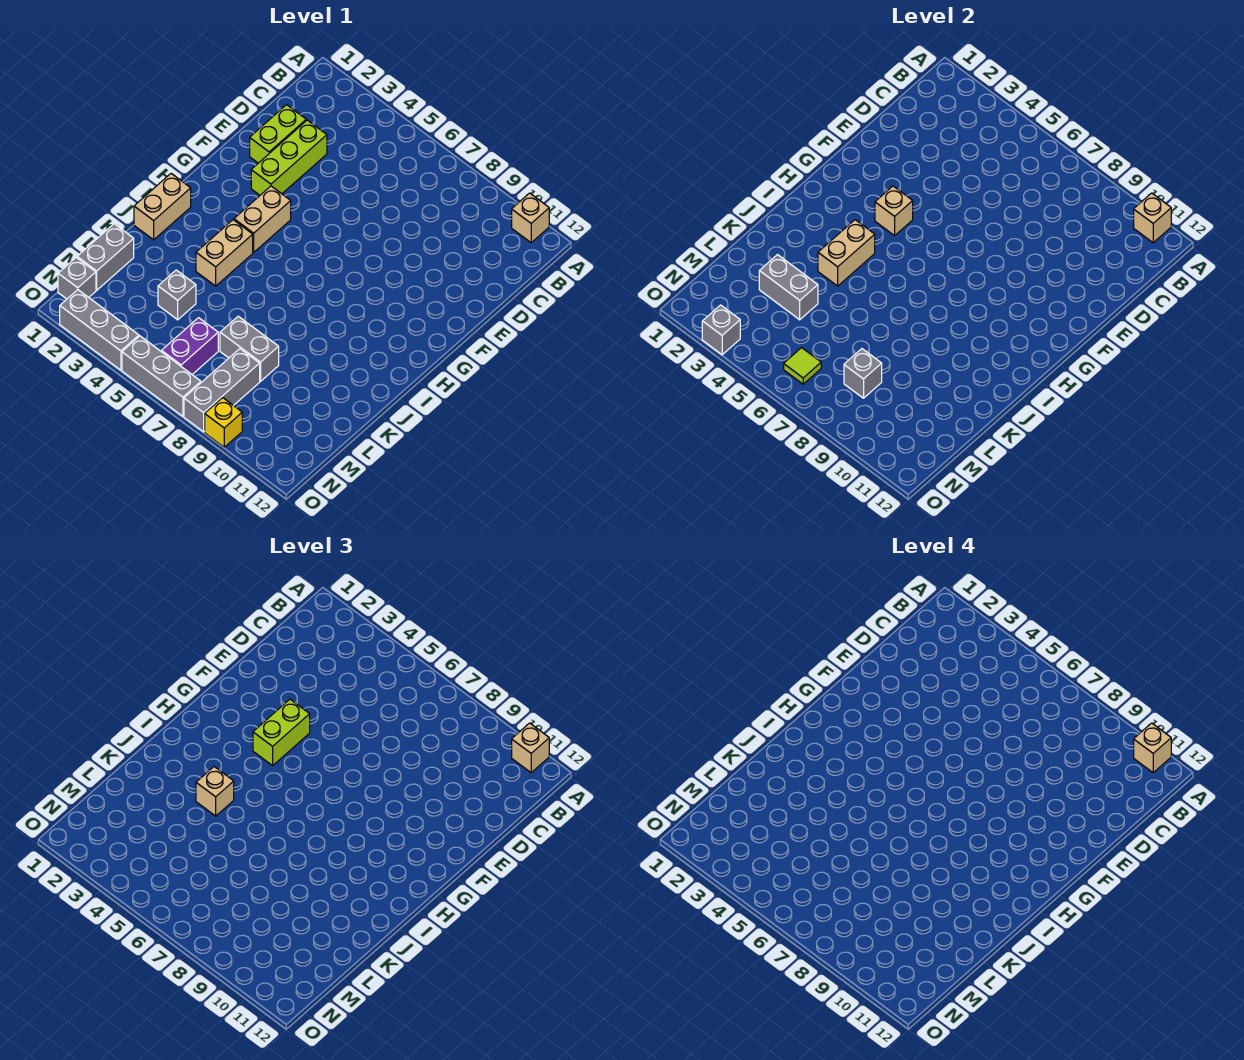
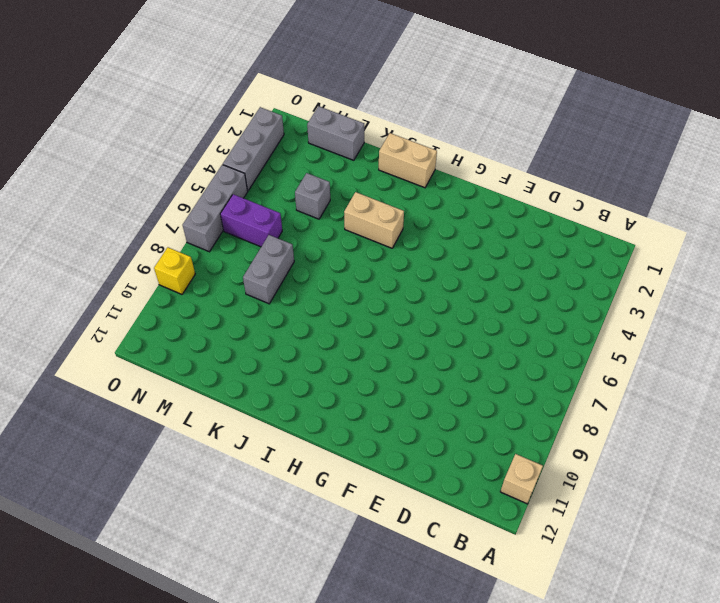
none -> lime 1x2 brick [250,105,306,163]
none -> lime 1x3 brick [251,120,327,195]
none -> tan 1x2 brick [234,186,291,252]

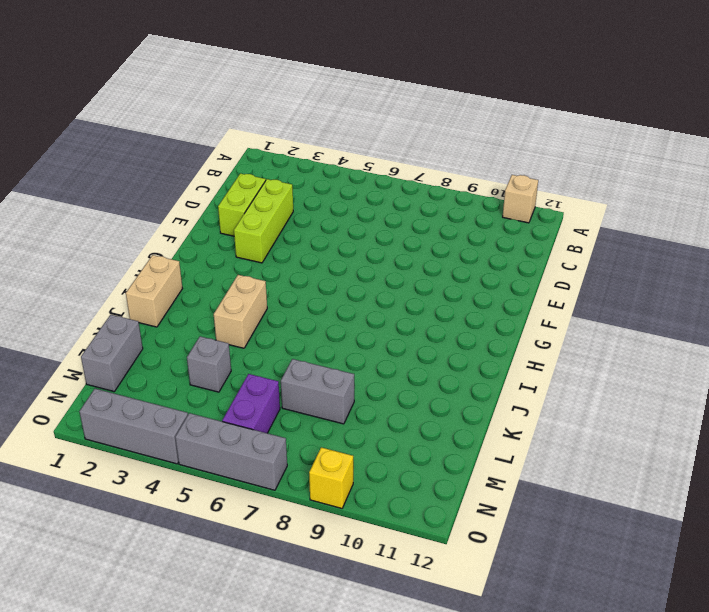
none -> tan 1x2 brick [234,186,291,252]
none -> grey 1x3 brick [184,349,260,432]
none -> grey 1x1 brick [58,257,96,299]

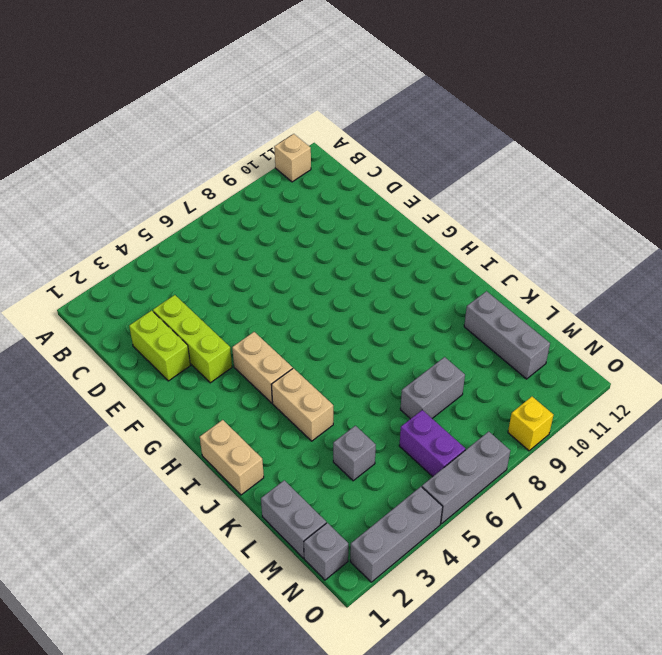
grey 1x3 brick [464,291,550,379] -> grey 1x3 brick moved to [184,349,260,432]
none -> tan 1x1 brick [1134,193,1171,243]
none -> tan 1x1 brick [875,186,913,236]
none -> tan 1x2 brick [818,220,875,286]

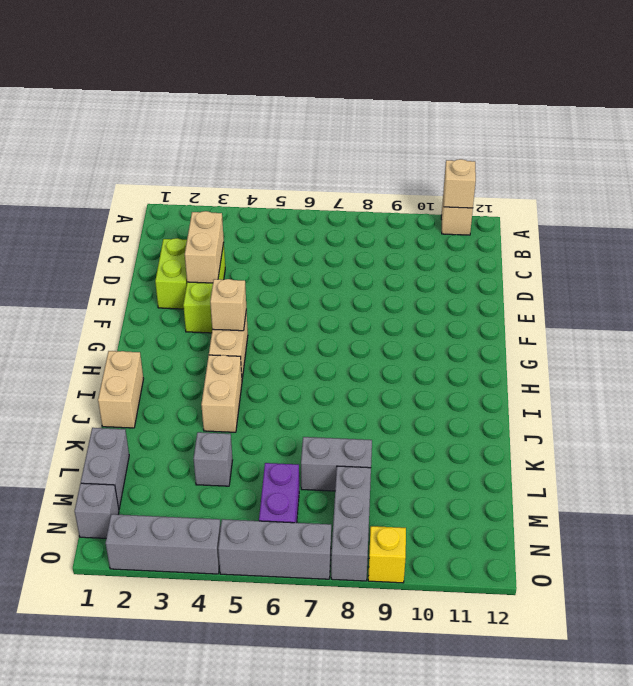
tan 1x2 brick [185,211,224,283] -> tan 1x2 brick moved to [818,220,875,286]
none -> grey 1x2 brick [759,255,818,320]
none -> grey 1x1 brick [844,349,882,398]
none -> lime 1x1 tile [784,348,821,384]

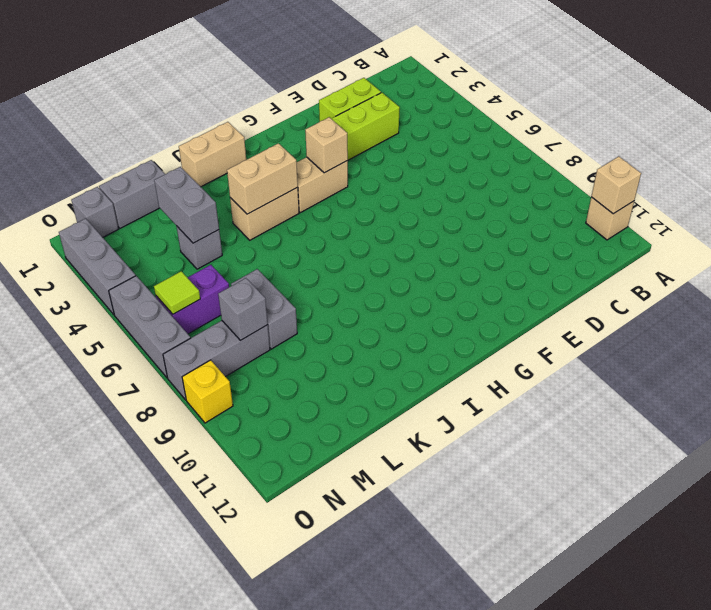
none -> grey 1x1 brick [702,305,740,355]
none -> tan 1x1 brick [512,723,549,773]
none -> lime 1x2 brick [253,699,310,766]

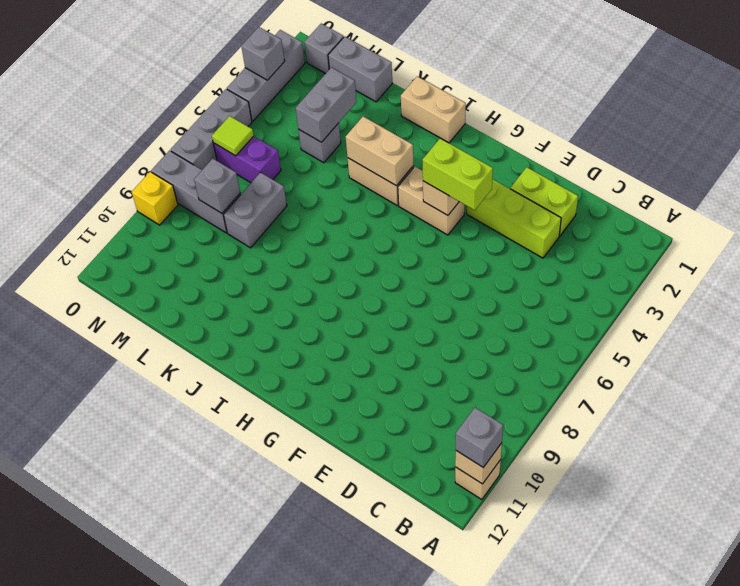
grey 1x1 brick [456,408,503,467] -> tan 1x1 brick [512,723,549,773]
none -> tan 1x1 brick [196,767,234,816]
none -> tan 1x1 brick [1134,723,1171,773]

